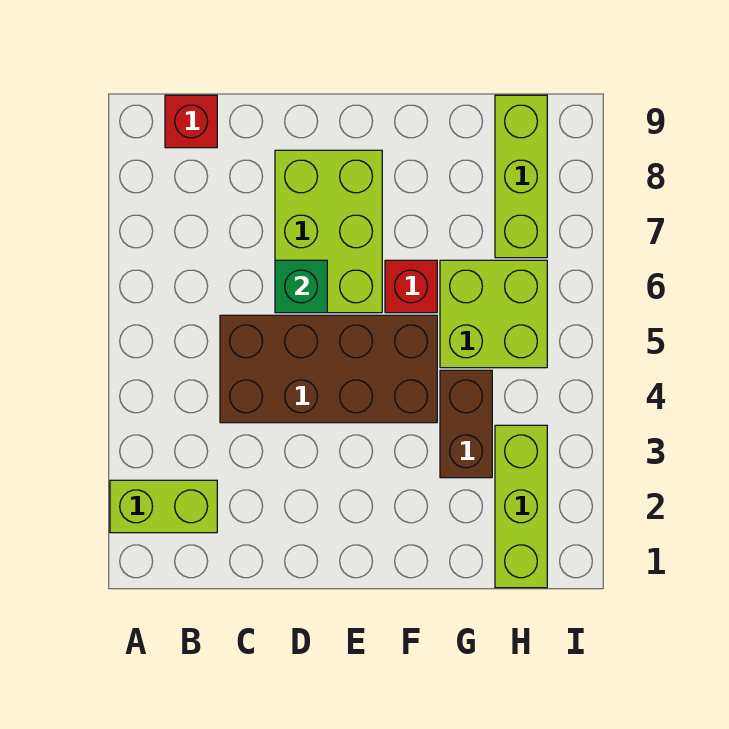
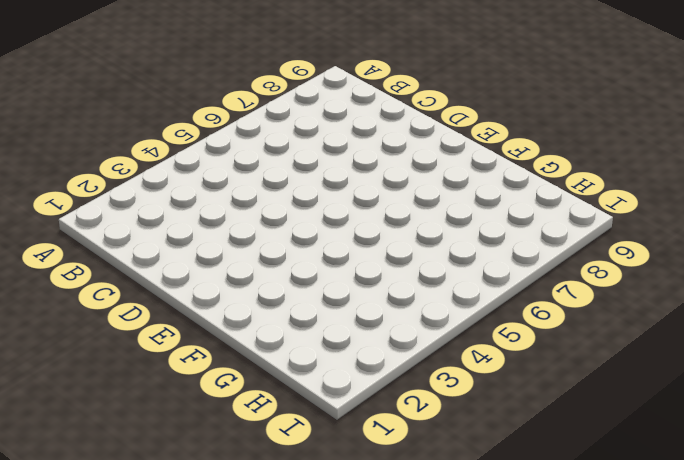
none -> lime 1x2 brick [110,480,217,533]
none -> red 1x1 brick [165,95,217,148]

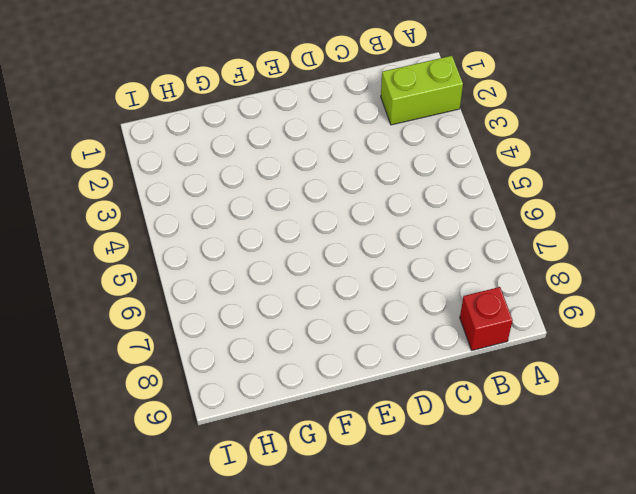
none -> brown 2x4 brick [220,315,437,423]
none -> lime 2x3 brick [275,150,382,313]

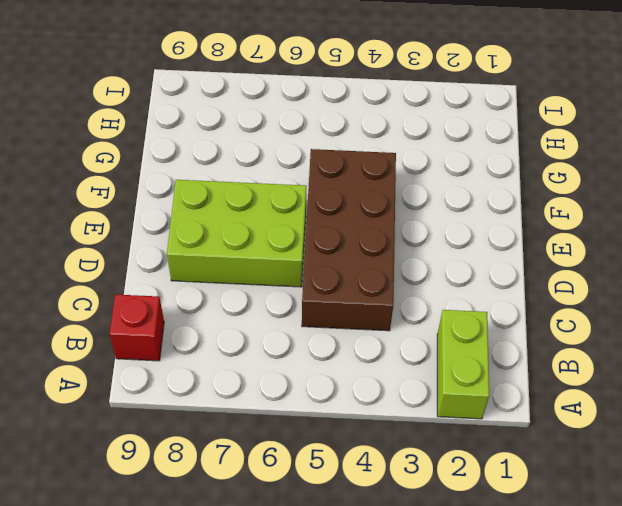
none -> red 1x1 brick [385,260,437,313]
none -> brown 1x2 brick [440,370,492,478]

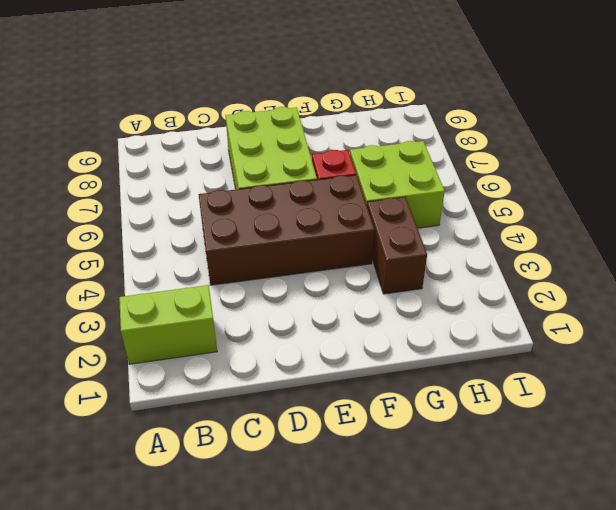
none -> red 1x1 brick [165,95,217,148]
none -> lime 1x3 brick [495,425,547,588]

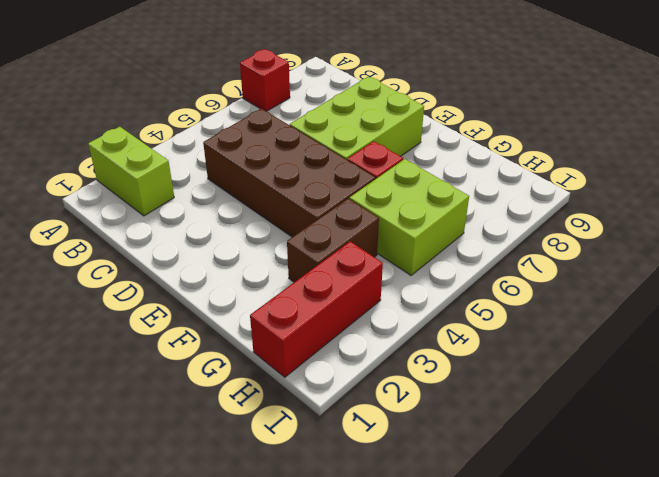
red 1x1 brick [240,49,290,111] -> red 1x1 brick moved to [165,95,217,148]
red 1x3 brick [250,241,383,377] -> lime 1x3 brick [495,425,547,588]
none -> lime 1x3 brick [495,95,547,258]
none -> green 1x1 brick [275,260,327,313]

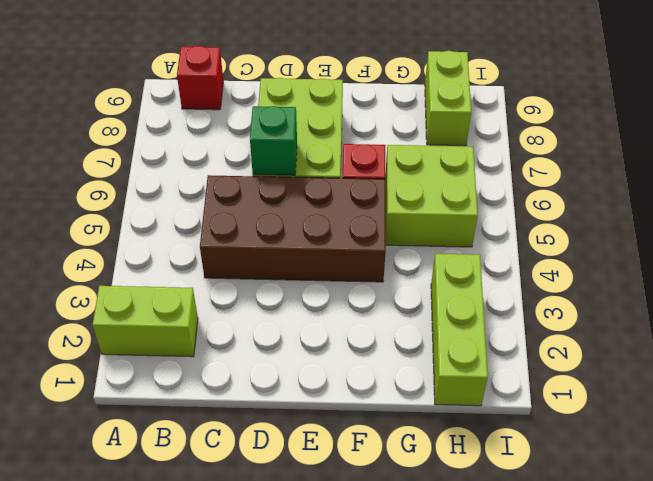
lime 1x2 brick [425,51,471,146] -> lime 1x3 brick [495,95,547,258]
none -> brown 1x2 brick [440,370,492,478]

